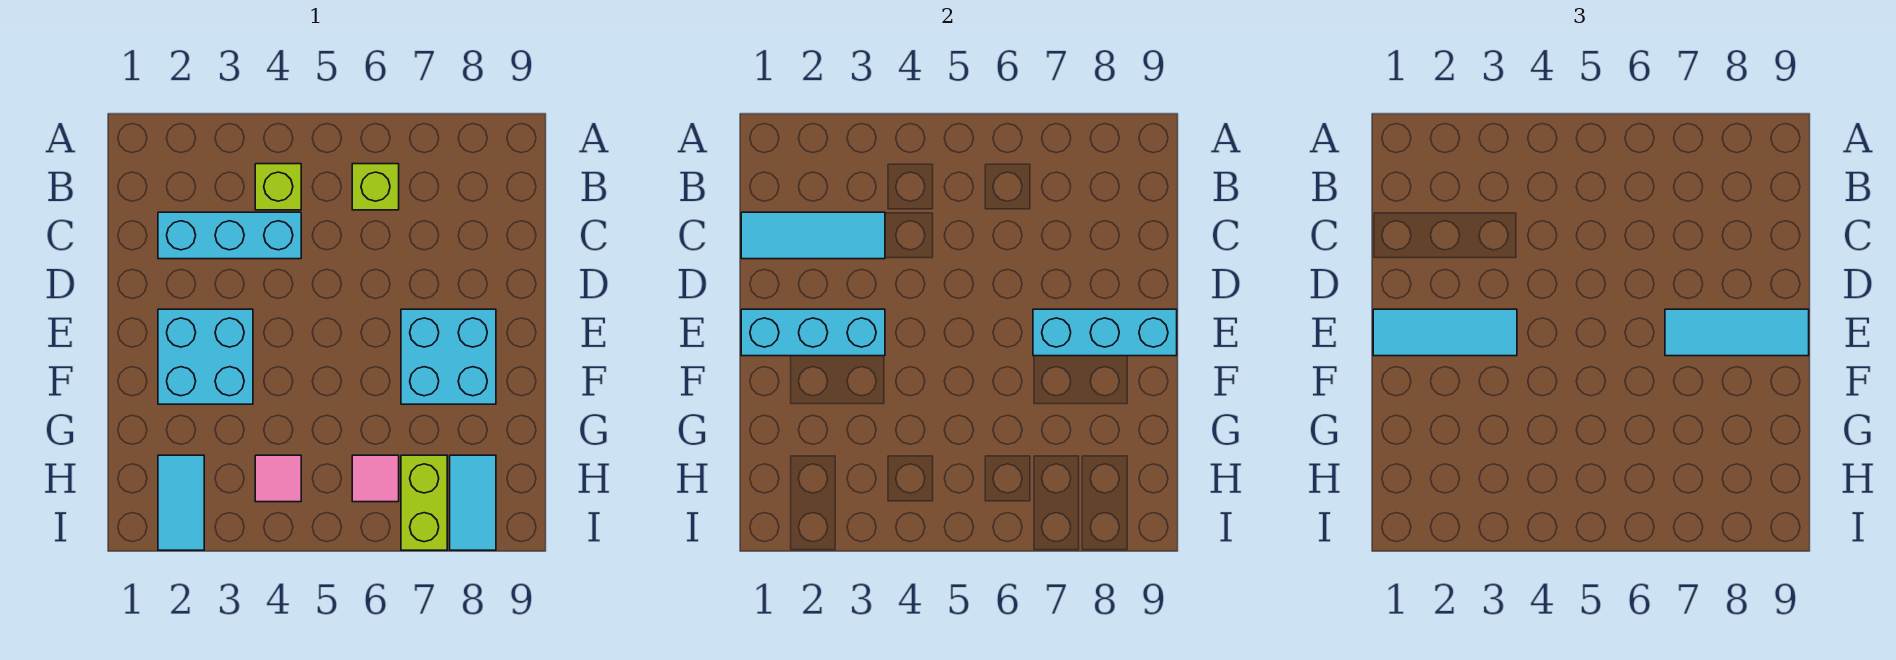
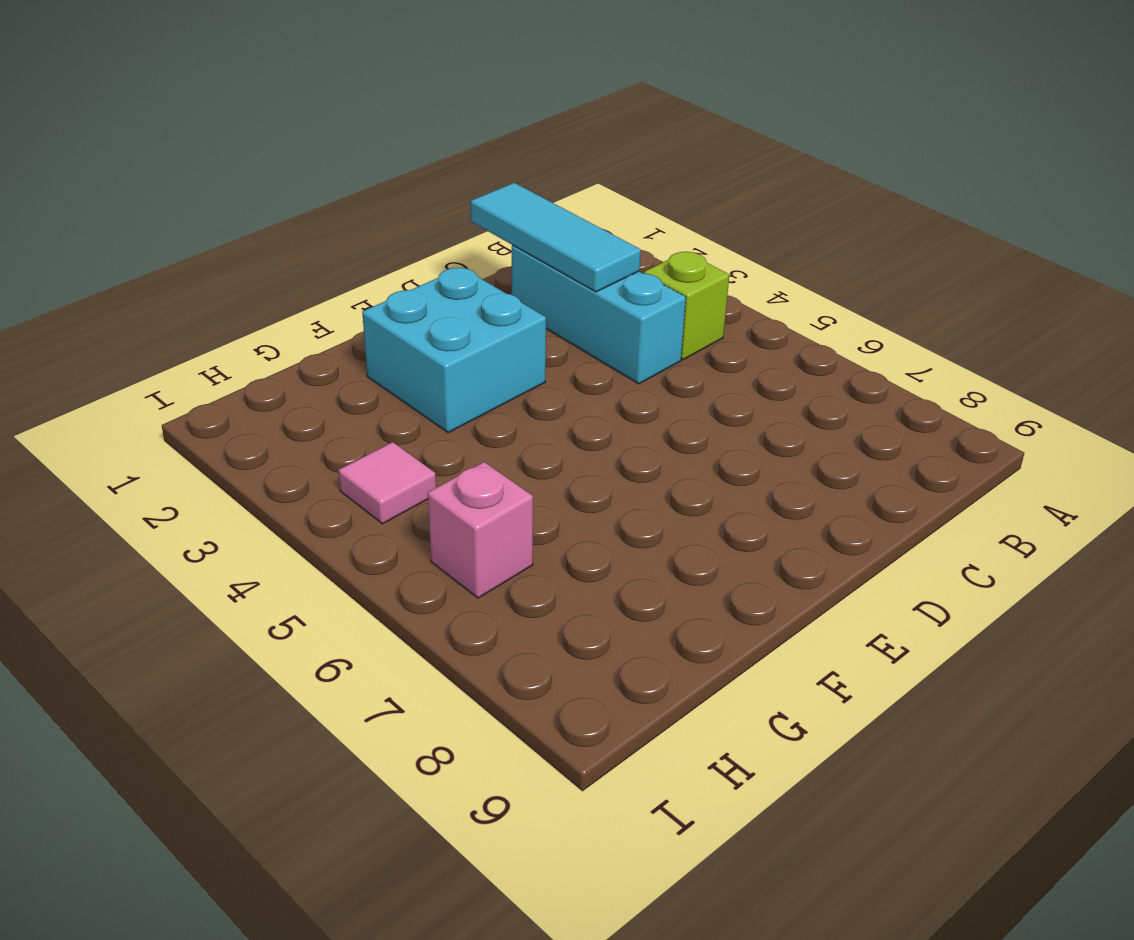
pink 1x1 brick [428,462,533,598] -> pink 1x1 tile [352,455,399,502]
none -> lime 1x1 brick [352,164,399,210]
none -> cyan 2x2 brick [401,309,496,404]
none -> cyan 1x2 tile [158,455,204,550]

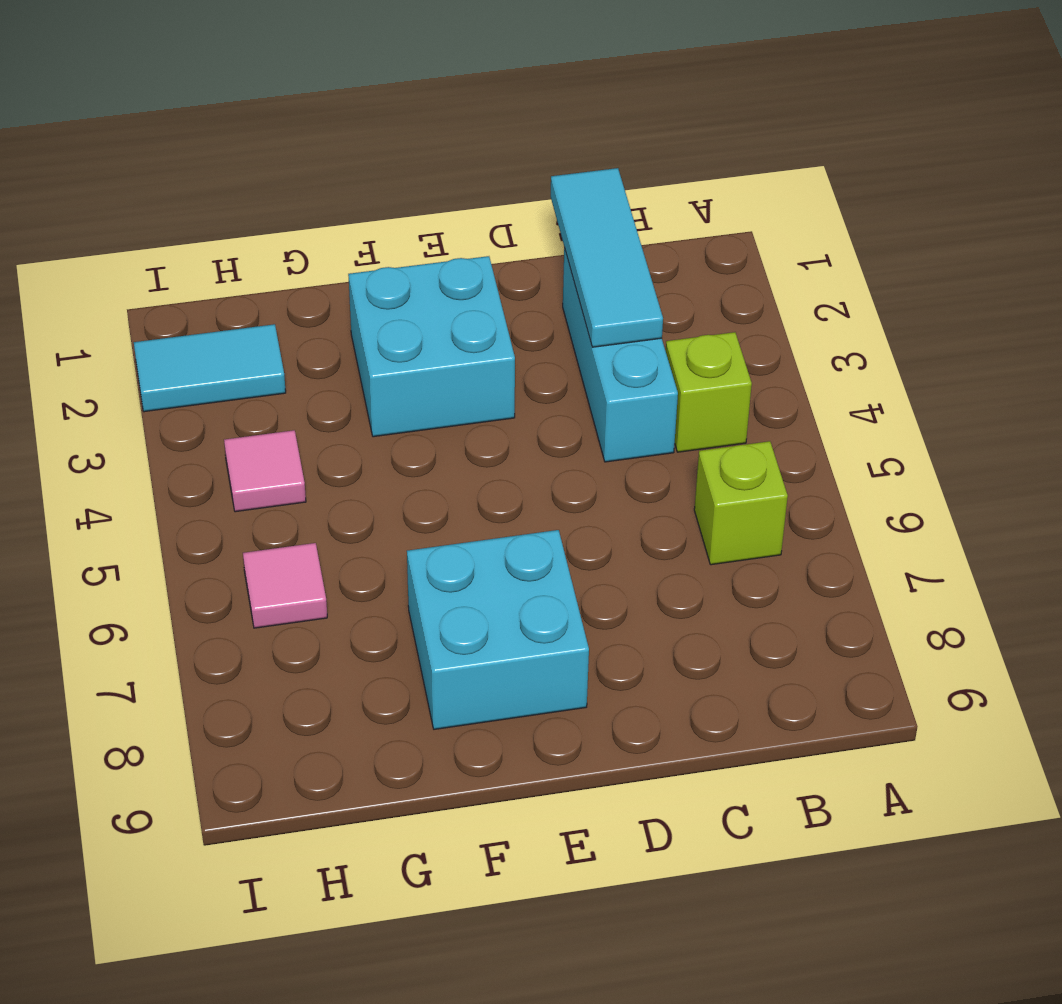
none -> lime 1x2 brick [401,455,447,550]
none -> cyan 1x2 tile [450,455,496,550]
none -> cyan 1x3 brick [741,309,885,356]

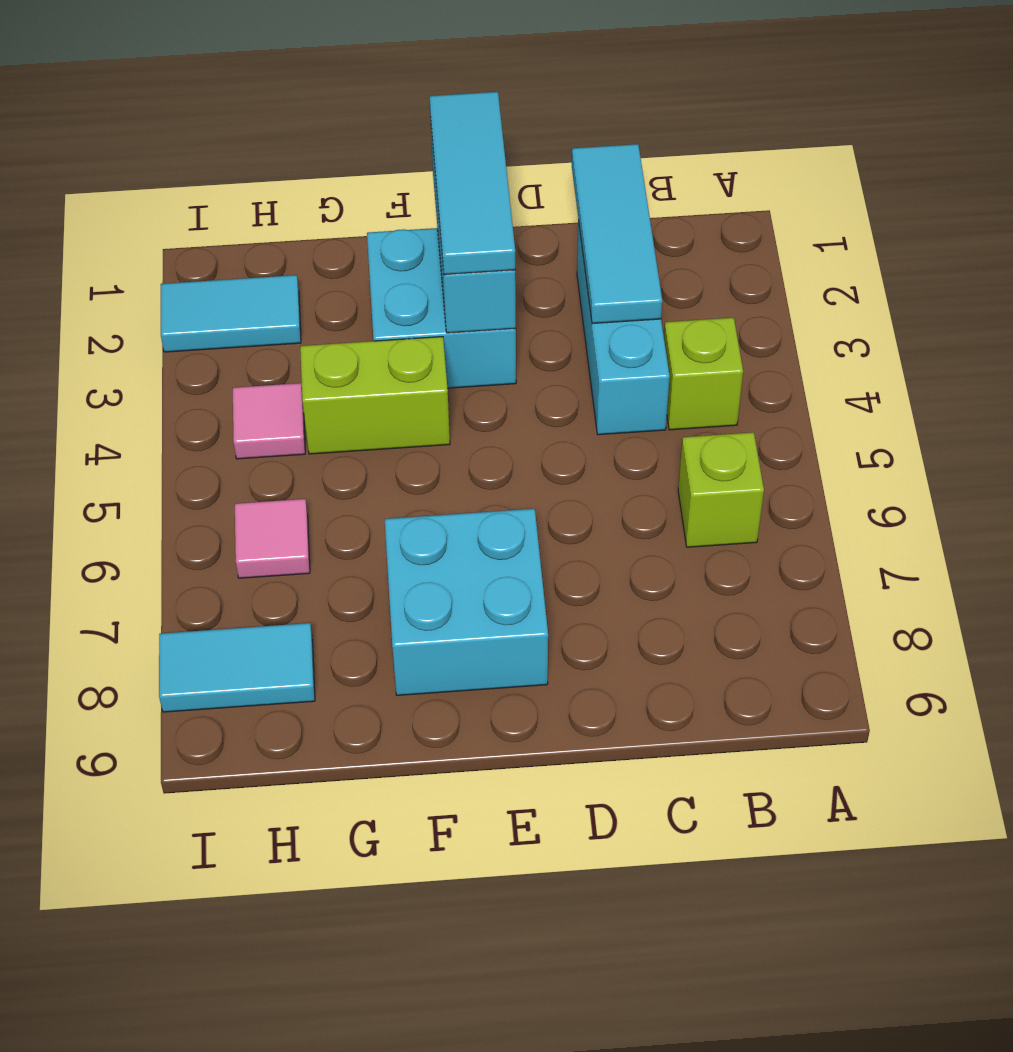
lime 1x2 brick [300,337,450,454] -> lime 1x2 brick moved to [401,455,447,550]
none -> cyan 1x3 brick [1033,309,1177,356]
none -> cyan 1x3 tile [1665,309,1809,356]

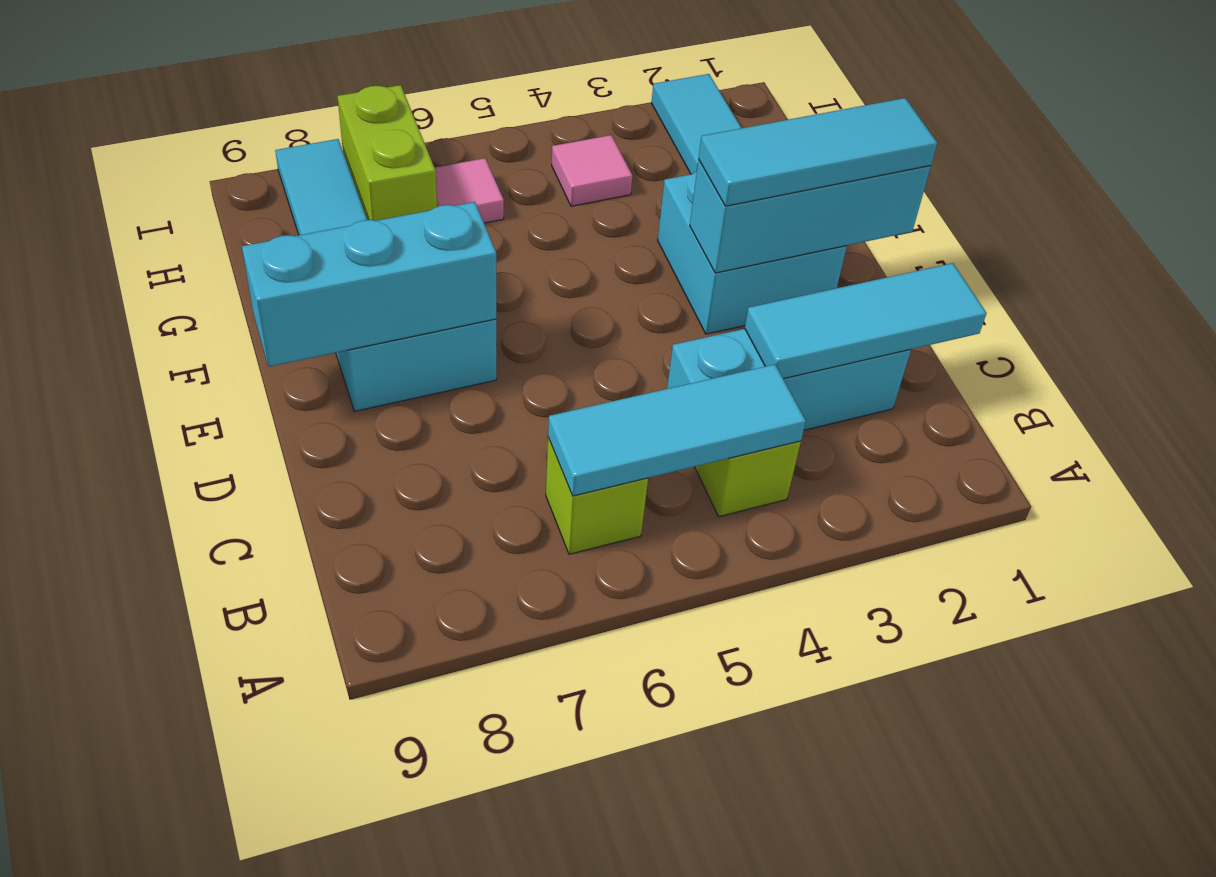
cyan 1x3 tile [548,364,806,496] -> cyan 1x3 tile moved to [1665,309,1809,356]

